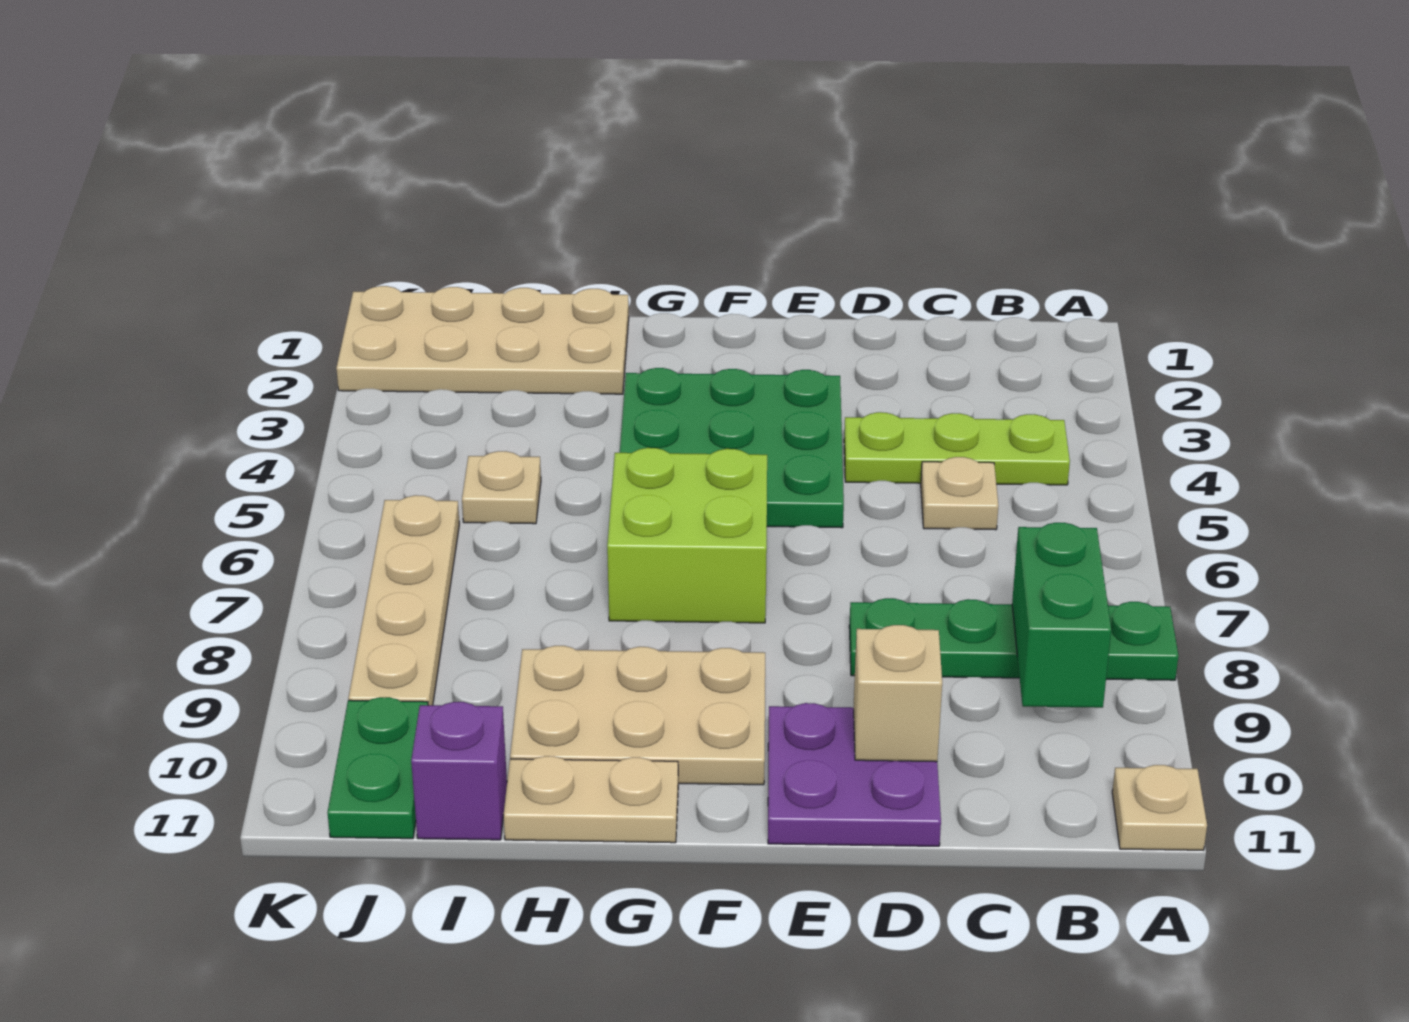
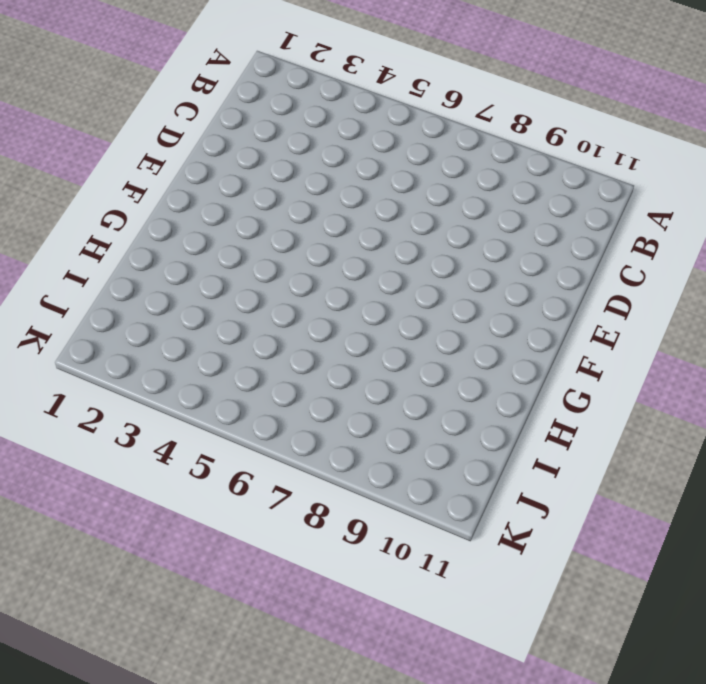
none -> green 1x4 plate [849,598,1178,680]
none -> tan 1x1 plate [1112,765,1207,850]
none -> lime 1x3 plate [844,412,1070,485]

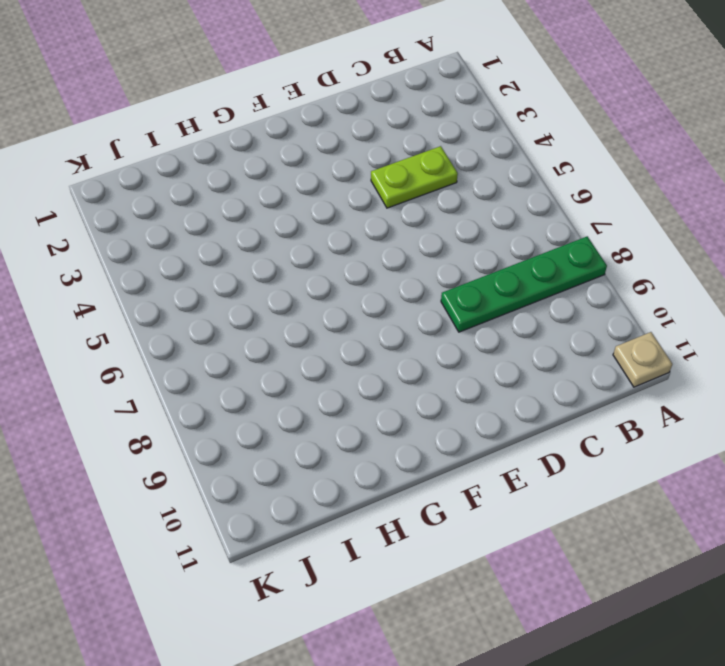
lime 1x2 plate [371,146,458,208] -> lime 1x3 plate [844,412,1070,485]
none -> tan 1x1 plate [921,457,998,530]
none -> purple 2x2 plate [768,703,941,846]
none -> green 3x3 plate [620,368,844,528]

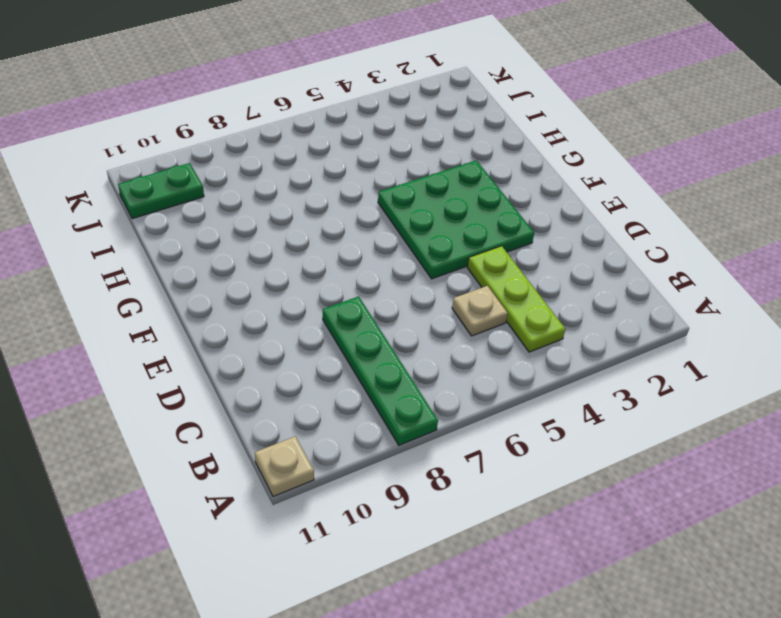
none -> purple 2x2 plate [768,703,941,846]
none -> lime 2x2 brick [607,448,767,623]
none -> tan 2x3 plate [510,646,765,785]

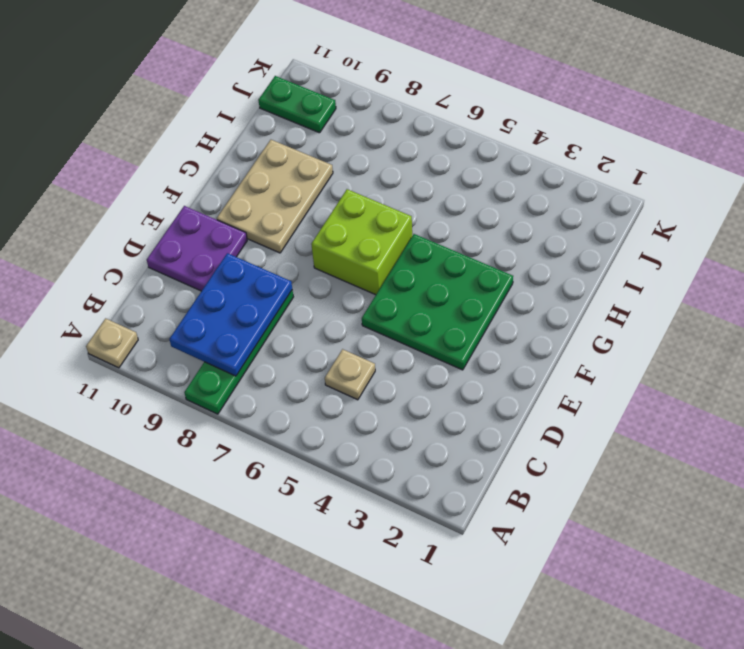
blue 2x3 plate [169,253,292,376] -> green 1x2 brick [1012,523,1111,708]
none -> lime 1x3 plate [844,412,1070,485]
none -> tan 1x2 plate [504,756,678,843]
none -> tan 2x4 plate [336,286,629,394]

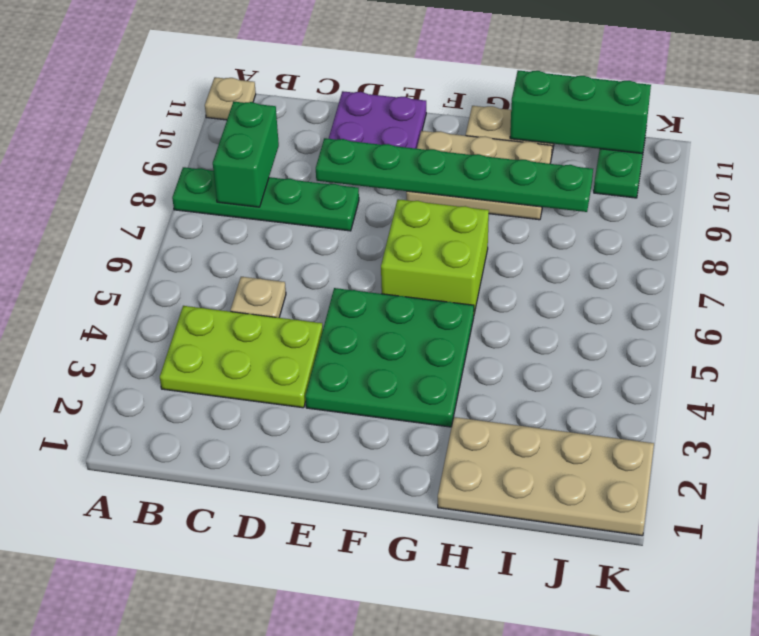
lime 2x3 plate [160,306,323,408] -> lime 1x3 plate [844,412,1070,485]
green 1x6 plate [316,138,593,212] -> none
green 1x3 brick [510,70,651,154] -> none
none -> tan 1x1 plate [462,451,541,524]
none -> purple 1x1 brick [411,702,507,840]
none -> tan 1x4 plate [348,495,459,705]

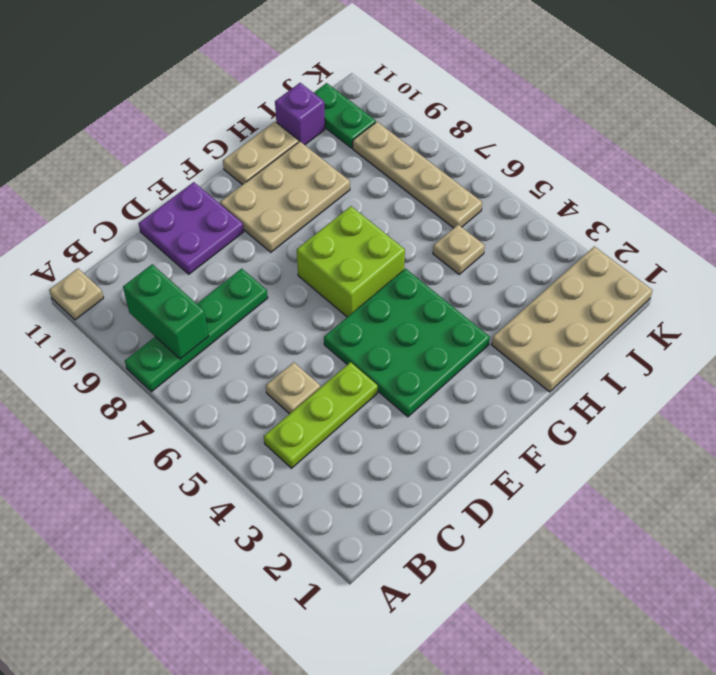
none -> tan 1x1 brick [854,625,942,762]

